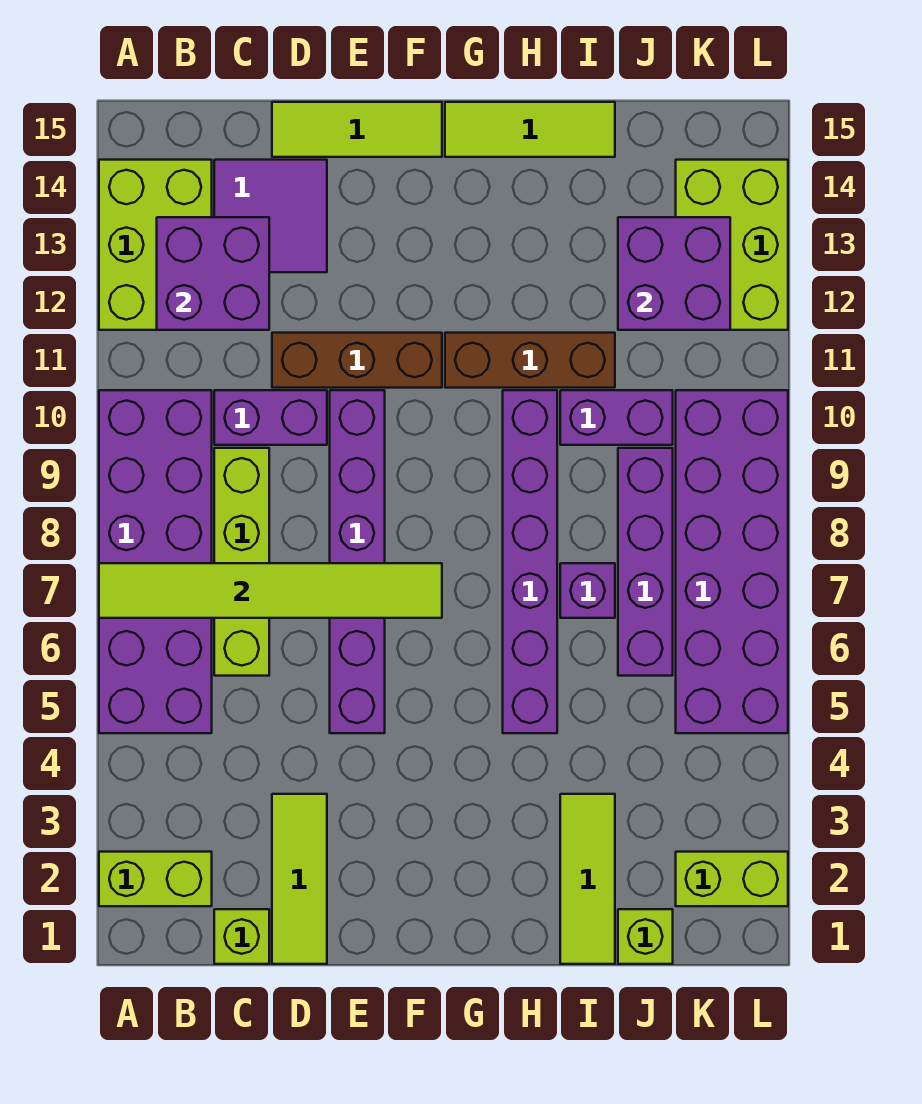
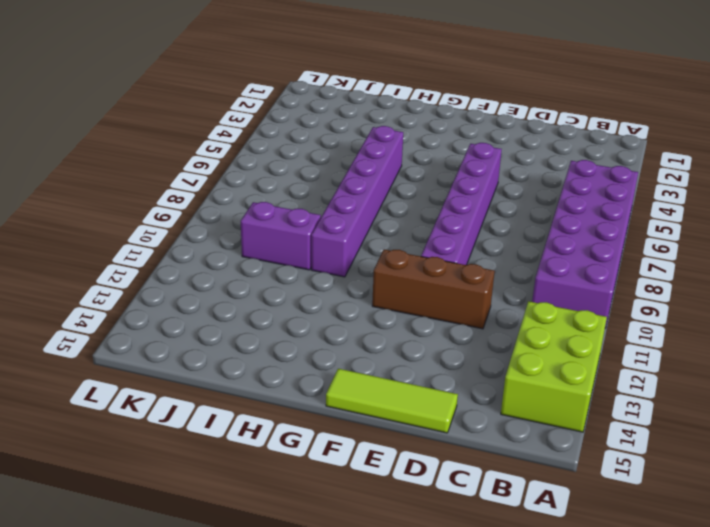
none -> lime 1x2 brick [99,852,212,906]
none -> lime 1x1 brick [214,909,269,964]
none -> lime 1x4 brick [214,448,269,676]

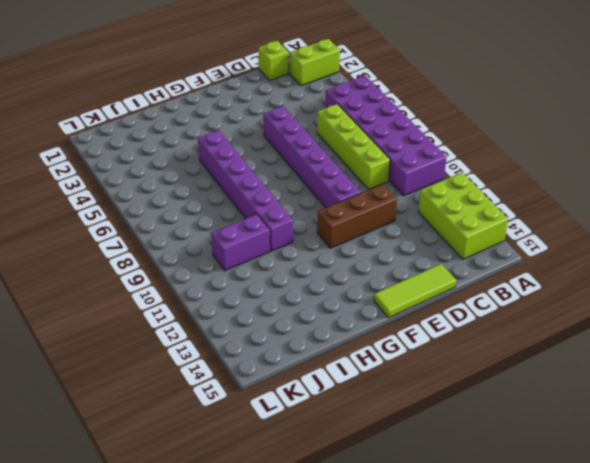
none -> purple 1x2 brick [214,390,327,445]
none -> purple 2x2 tile [214,160,327,272]
none -> lime 1x3 tile [272,794,327,964]

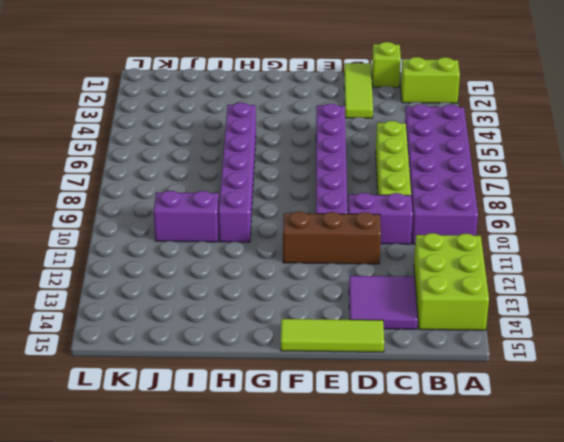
none -> brown 1x3 brick [445,333,615,388]
none -> lime 1x3 tile [445,102,615,157]
none -> lime 1x3 tile [560,794,615,964]

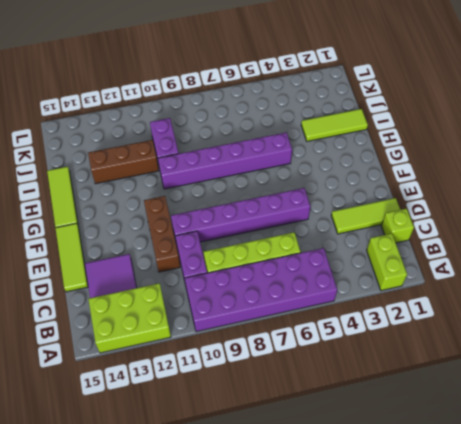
brown 1x3 brick [88,140,159,184] -> brown 1x3 brick turned to [445,333,615,388]
none -> purple 1x1 brick [560,563,615,618]
none -> lime 1x1 brick [618,909,673,964]
none -> purple 1x4 brick [618,448,673,676]

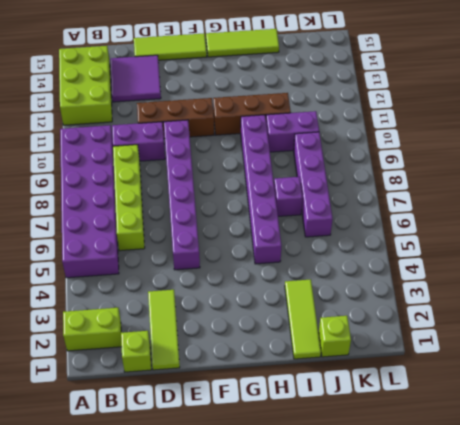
none -> lime 1x2 brick [676,852,788,906]
none -> purple 2x6 brick [676,390,788,733]
none -> lime 2x3 brick [676,160,788,330]

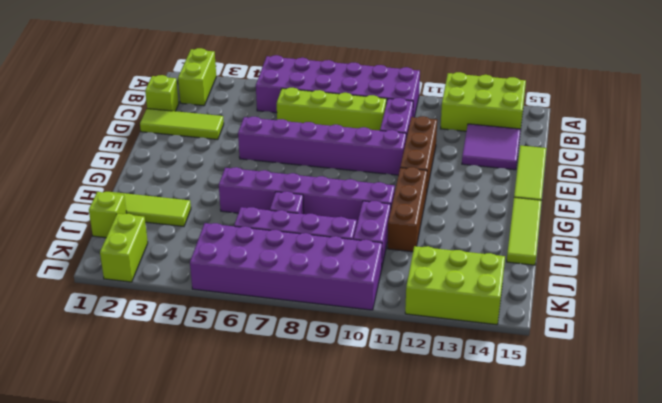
none -> lime 1x6 tile [99,563,442,618]
none -> purple 2x2 brick [157,217,269,330]
none -> purple 2x2 brick [618,217,730,330]

